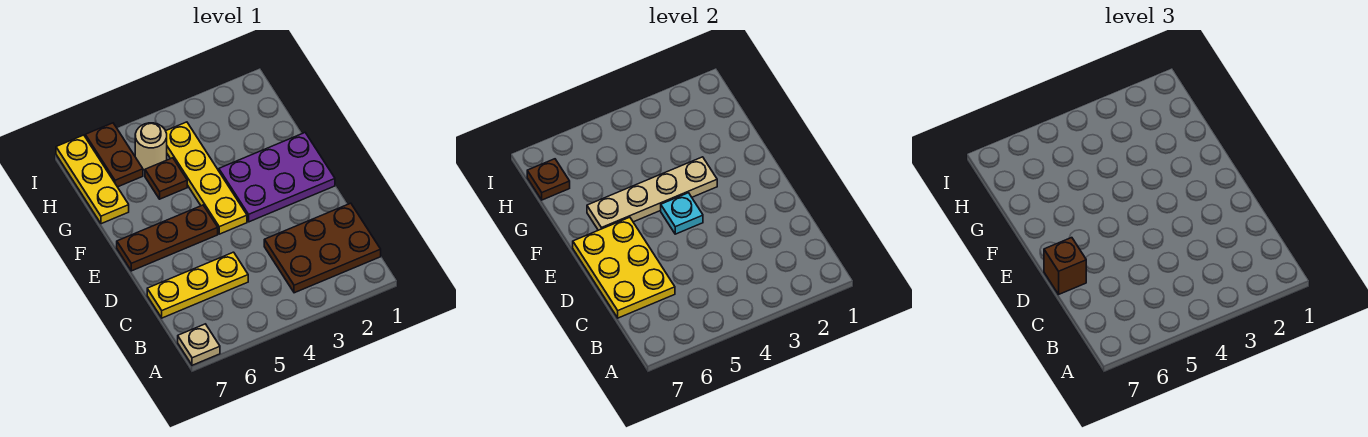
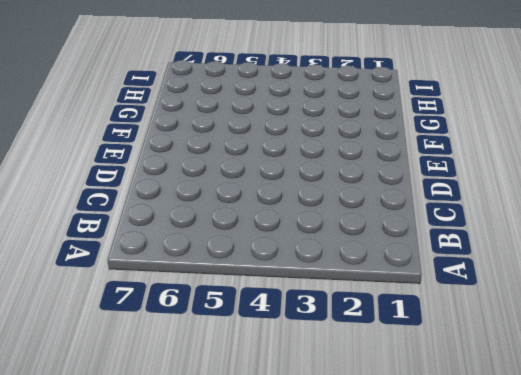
none -> tan 1x1 plate [178,324,220,365]
none -> brown 2x3 plate [264,203,381,293]
none -> yellow 1x3 plate [147,252,248,318]

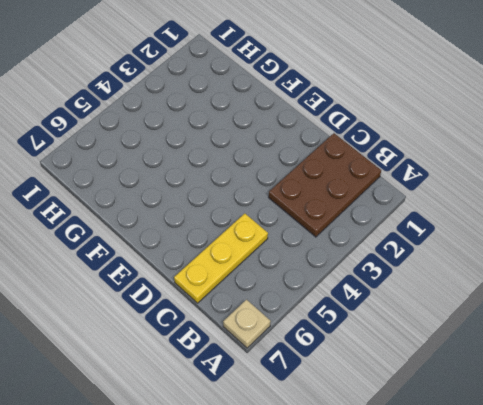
none -> purple 2x3 plate [219,133,335,222]
none -> yellow 1x4 plate [166,122,247,234]
none -> brown 1x3 plate [117,205,218,271]

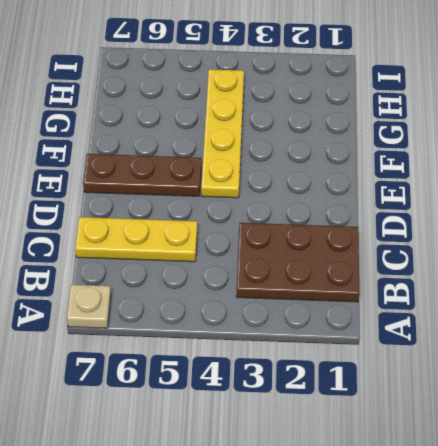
none -> purple 2x3 plate [219,133,335,222]
none -> brown 1x1 plate [145,158,187,199]
none -> yellow 1x3 plate [56,135,129,224]

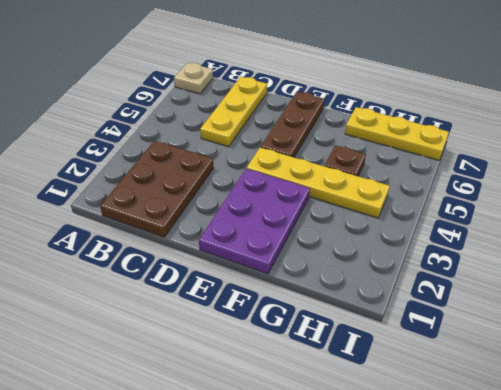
none -> tan 1x1 round brick [135,123,167,170]
none -> brown 1x2 plate [85,123,143,187]
none -> yellow 2x3 plate [573,217,675,318]

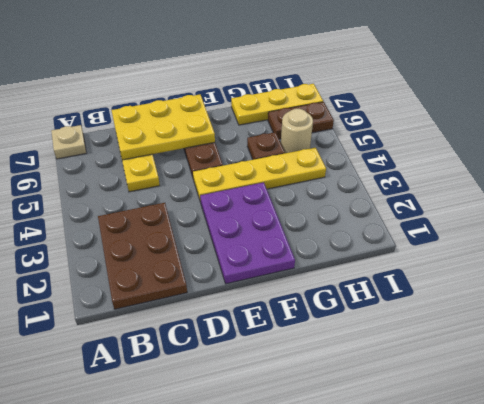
none -> cyan 1x1 plate [661,193,703,234]
none -> tan 1x4 plate [587,157,717,230]
none -> brown 1x1 plate [527,159,570,200]

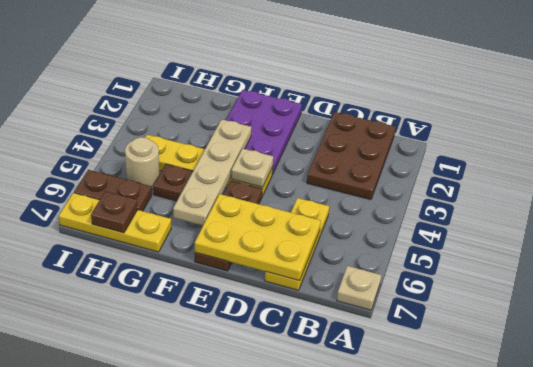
tan 1x1 plate [231,149,273,187] -> cyan 1x1 plate [661,193,703,234]
none -> brown 1x1 brick [1044,238,1086,294]

